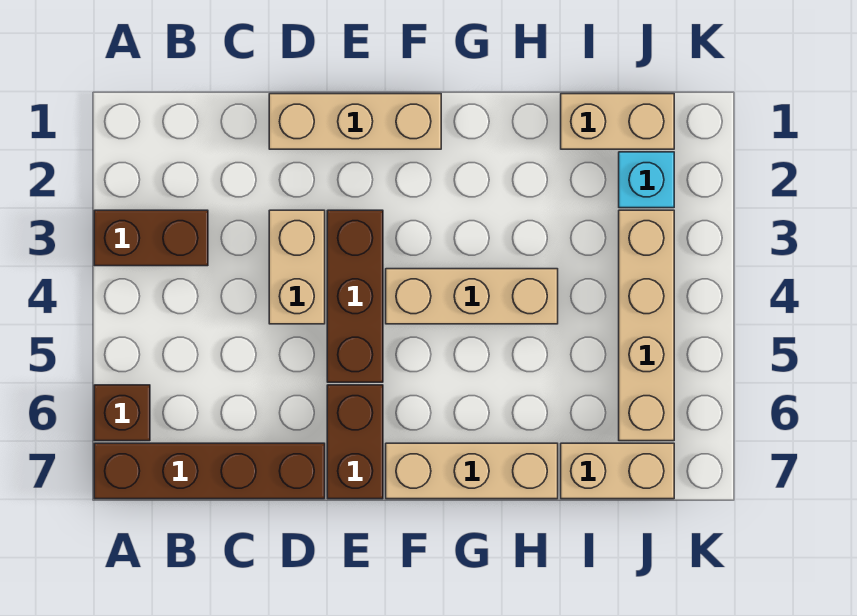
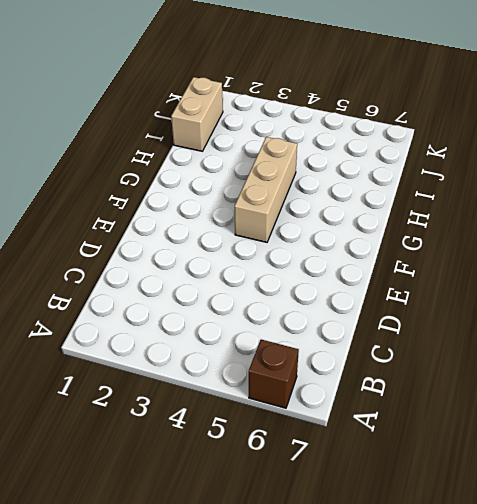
none -> brown 1x2 brick [94,210,208,266]
none -> brown 1x4 brick [94,443,325,499]
none -> tan 1x3 brick [269,94,441,149]

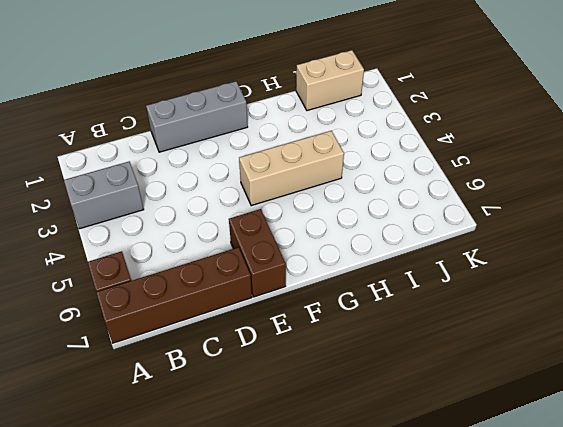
grey 1x2 brick [64,161,144,229] -> brown 1x2 brick [94,210,208,266]
grey 1x3 brick [146,81,248,152] -> tan 1x3 brick [269,94,441,149]
none -> tan 1x2 brick [269,210,325,324]
none -> brown 1x3 brick [327,210,383,382]
none -> tan 1x3 brick [386,443,558,499]

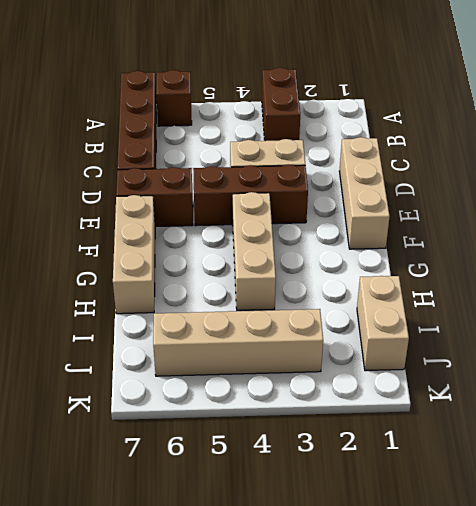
none -> tan 1x2 brick [561,443,674,499]
none -> cyan 1x1 brick [619,152,674,208]

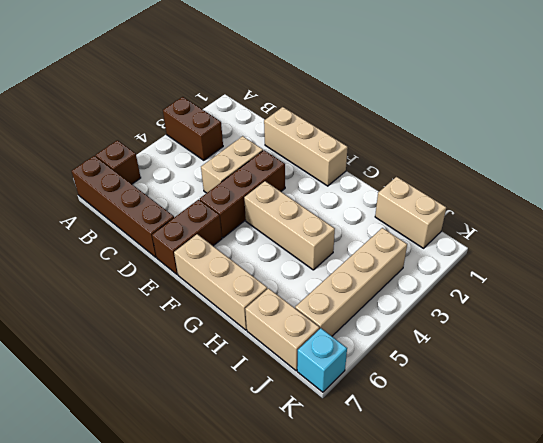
cyan 1x1 brick [297,328,347,392] -> cyan 1x1 brick moved to [619,152,674,208]

